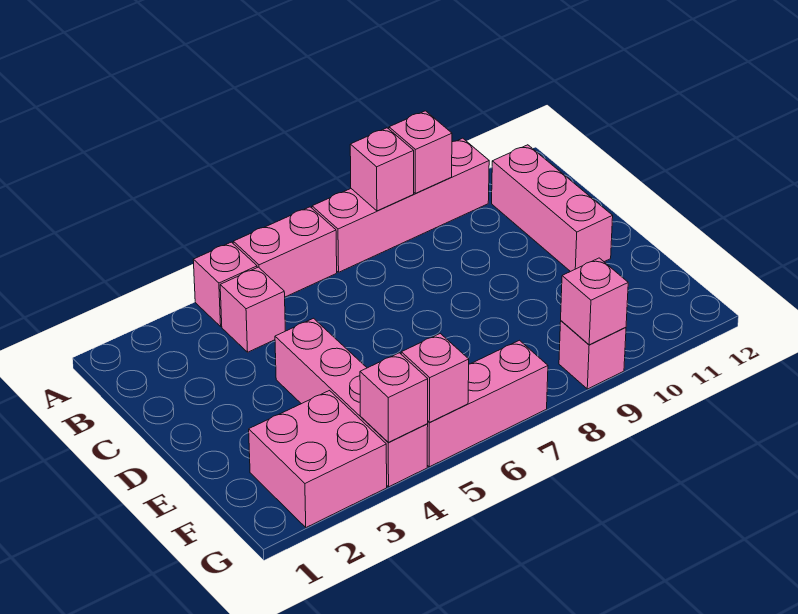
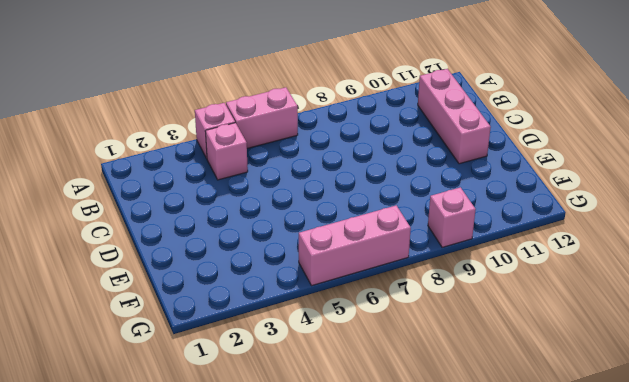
none -> pink 1x4 brick [312,138,489,272]
none -> pink 1x4 brick [275,318,428,487]
none -> pink 2x2 brick [249,391,387,527]

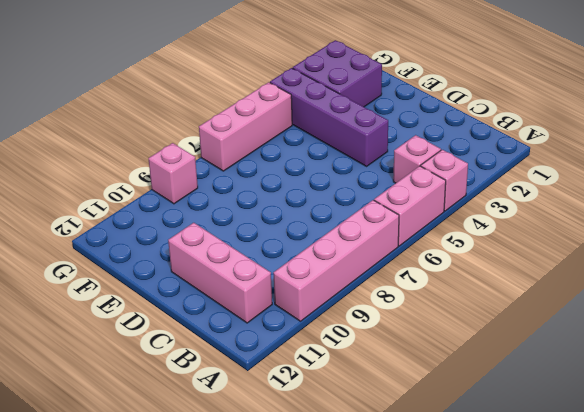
purple 1x4 brick [270,68,388,166] -> pink 1x4 brick [275,318,428,487]
purple 2x2 brick [293,40,382,107] -> pink 2x2 brick [249,391,387,527]
none -> pink 1x1 brick [350,128,414,211]
none -> pink 1x1 brick [389,111,452,193]
none -> pink 1x1 brick [360,353,428,442]

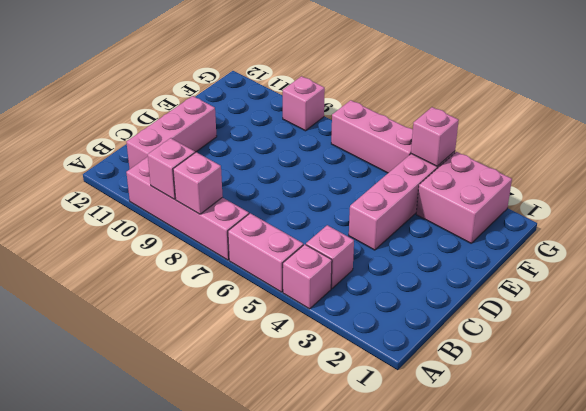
none -> pink 1x1 brick [401,334,469,422]
none -> pink 1x1 brick [561,258,628,345]

